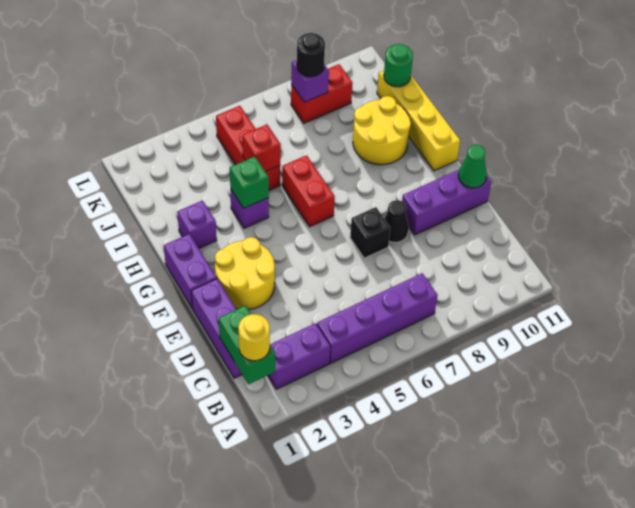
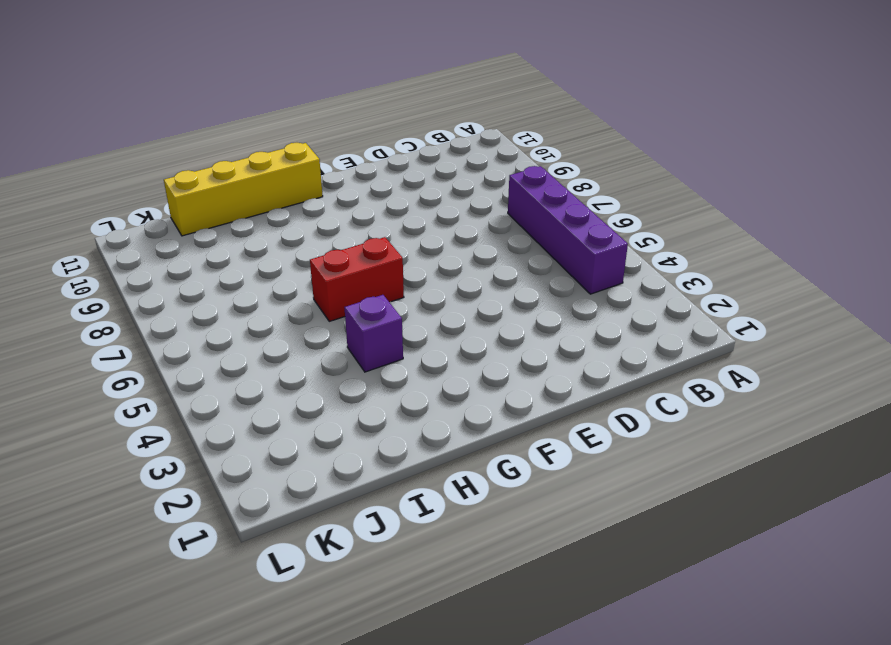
none -> purple 1x2 brick [268,323,331,389]
none -> purple 1x3 brick [191,279,242,378]
none -> yellow 2x2 round brick [215,237,275,310]

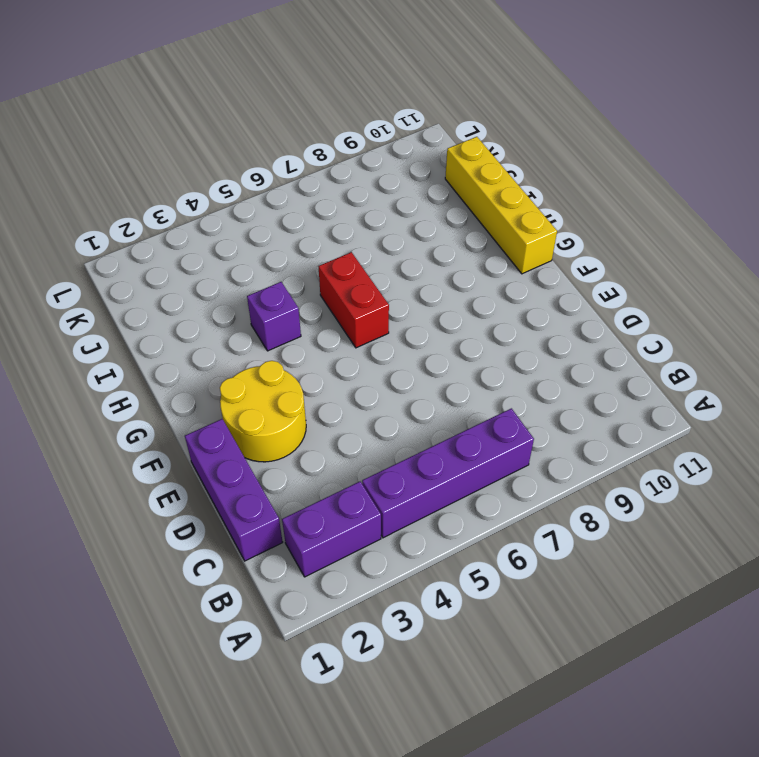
none -> black 1x1 brick [350,207,390,258]
none -> black 1x1 cone [384,200,409,242]
none -> purple 1x3 brick [402,170,491,235]

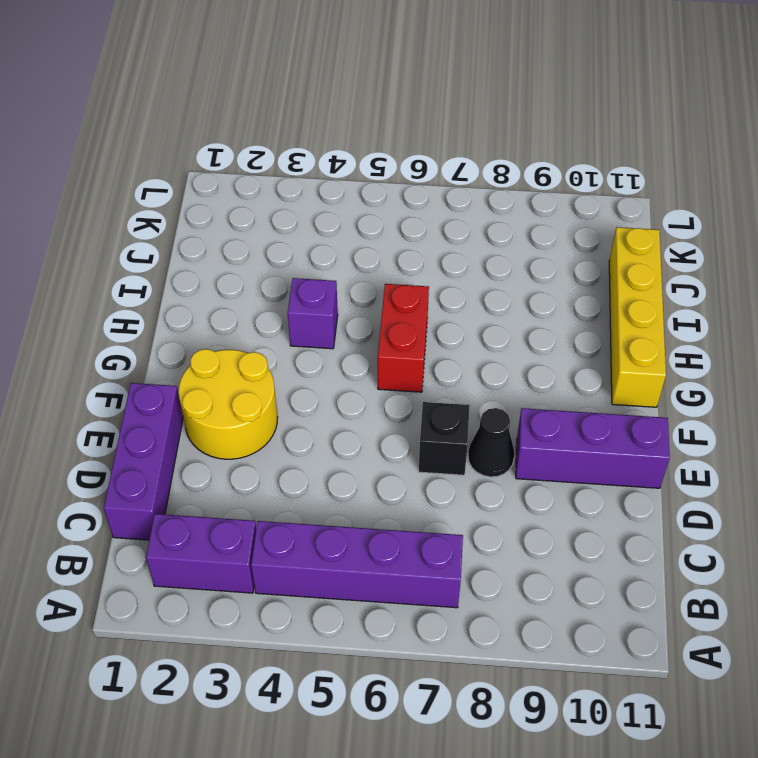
none -> purple 1x2 brick [164,234,217,308]
none -> purple 1x1 brick [177,201,217,248]
none -> yellow 2x2 round brick [353,96,411,165]

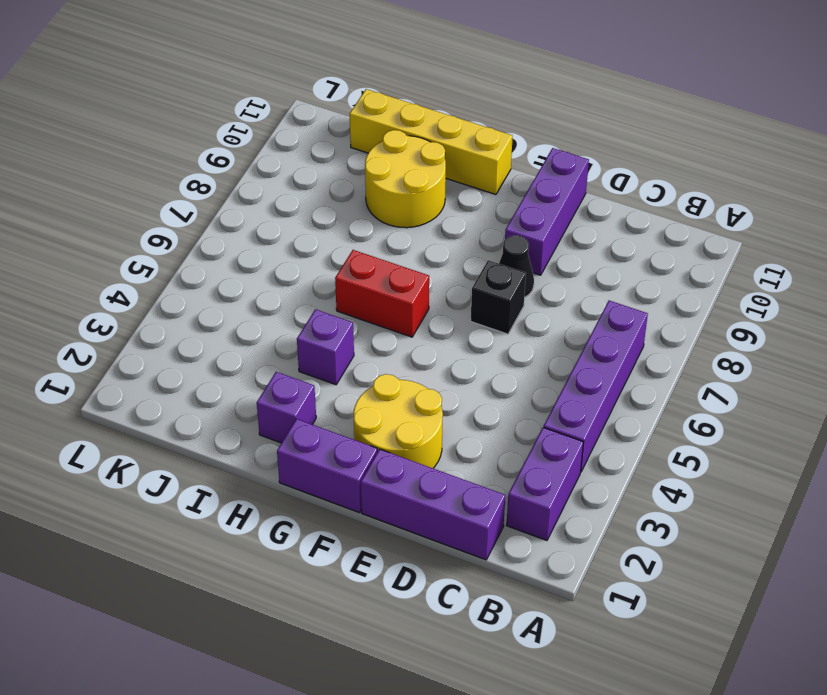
none -> red 1x3 brick [216,106,280,190]
none -> red 1x2 brick [291,64,353,123]
none -> green 1x2 brick [219,306,275,384]

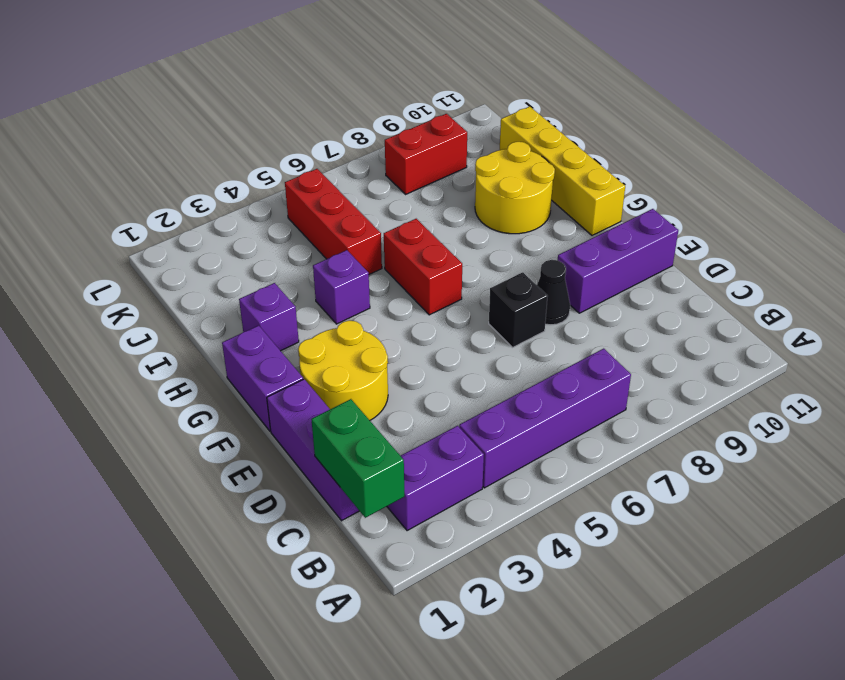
none -> green 1x1 cone [458,145,487,188]
none -> green 1x1 brick [230,157,269,208]
none -> red 1x1 brick [242,124,281,172]

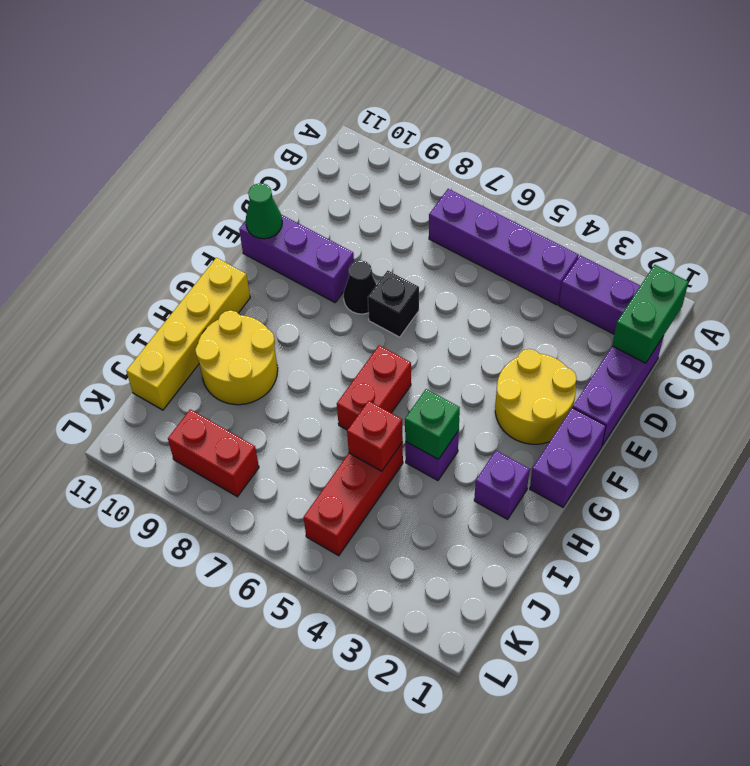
none -> green 1x1 round brick [384,44,413,87]
none -> purple 1x1 brick [291,60,329,102]
none -> yellow 1x1 round brick [238,314,270,361]

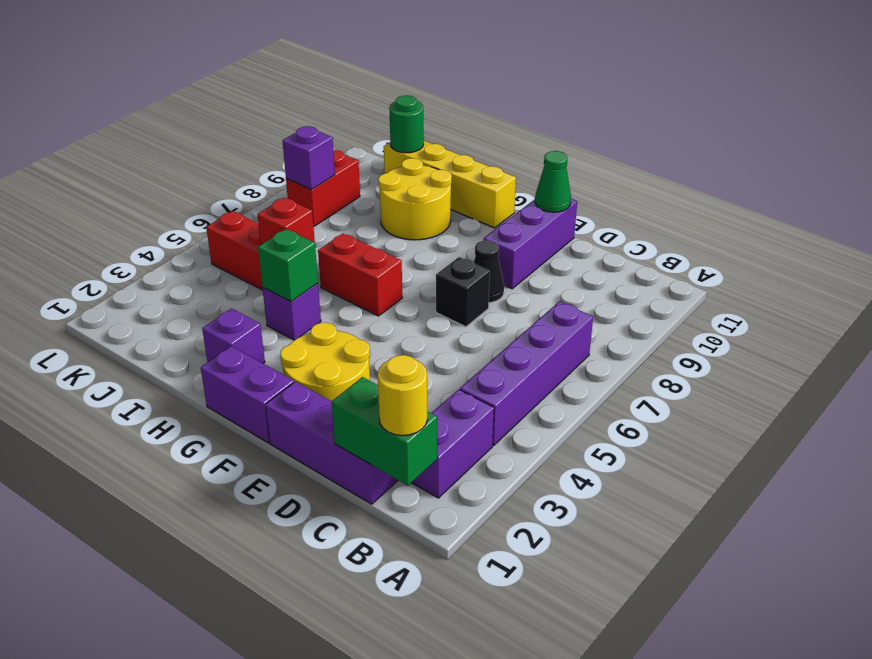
none -> black 1x1 round brick [297,33,325,77]

